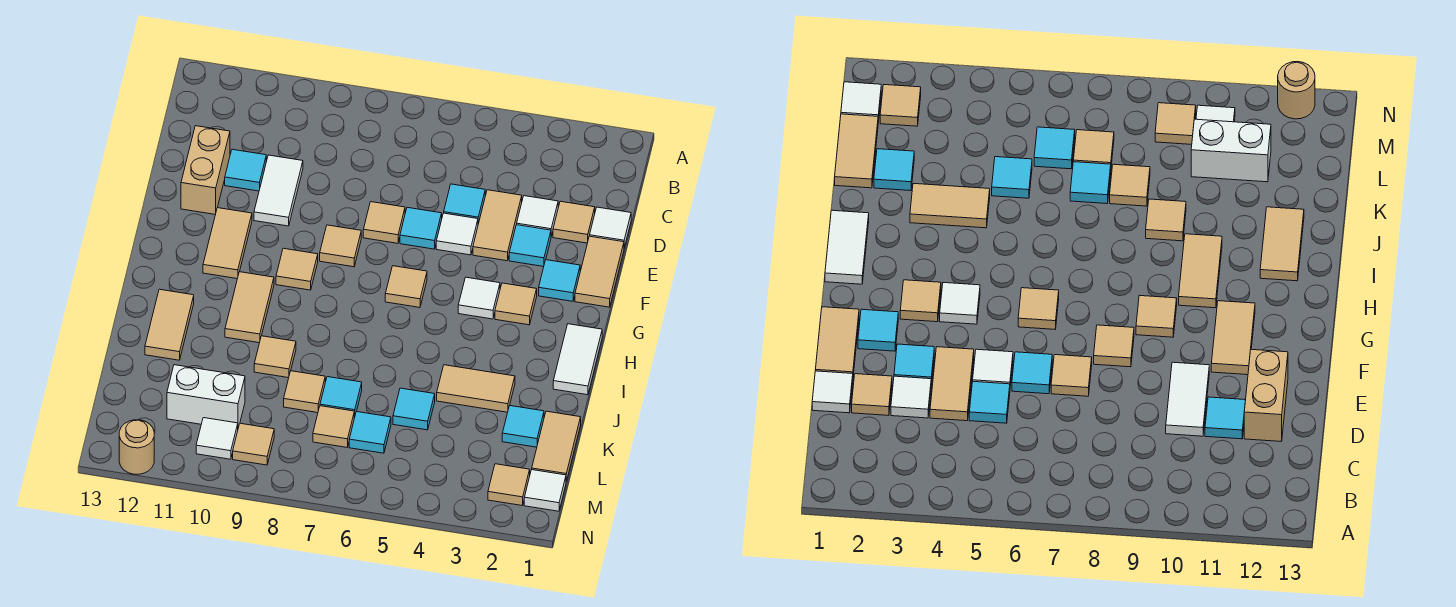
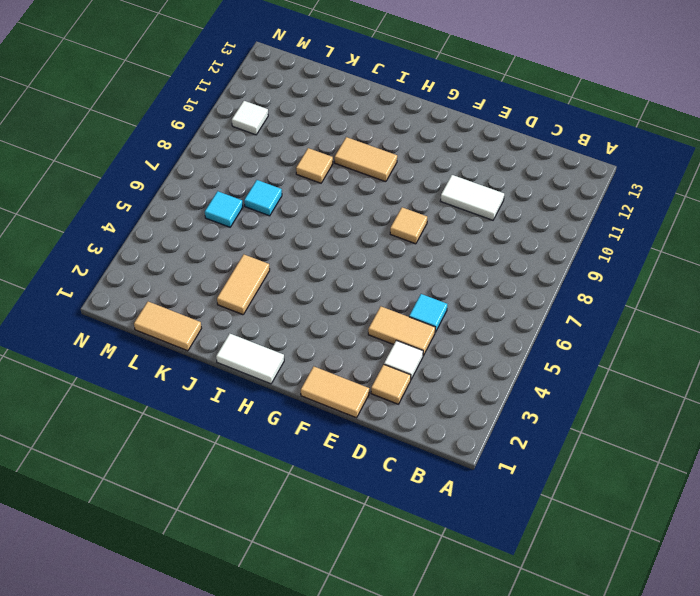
none -> white 1x1 tile [590,207,631,248]
none -> cyan 1x1 tile [225,149,266,191]
none -> tan 1x2 brick [181,126,230,215]
none -> cyan 1x1 tile [509,225,551,267]

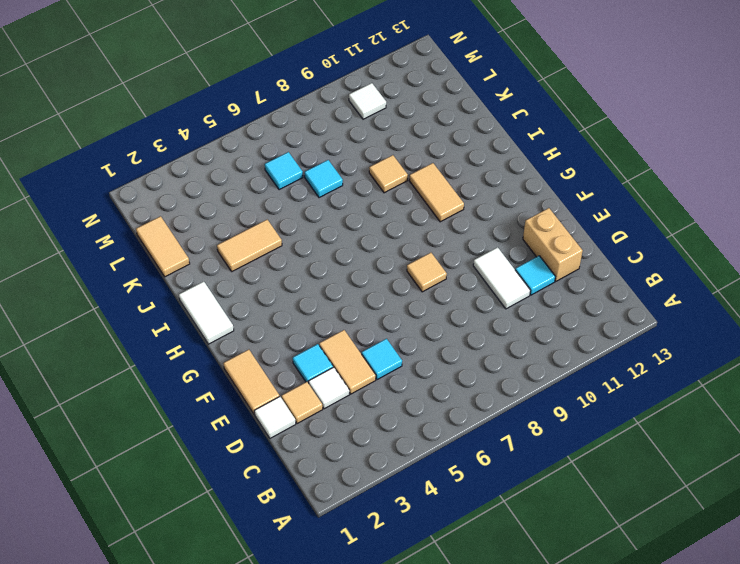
none -> white 1x1 tile [436,213,478,255]
none -> cyan 1x1 tile [400,207,442,249]
none -> tan 1x1 tile [363,202,405,243]
none -> cyan 1x1 tile [539,260,580,301]

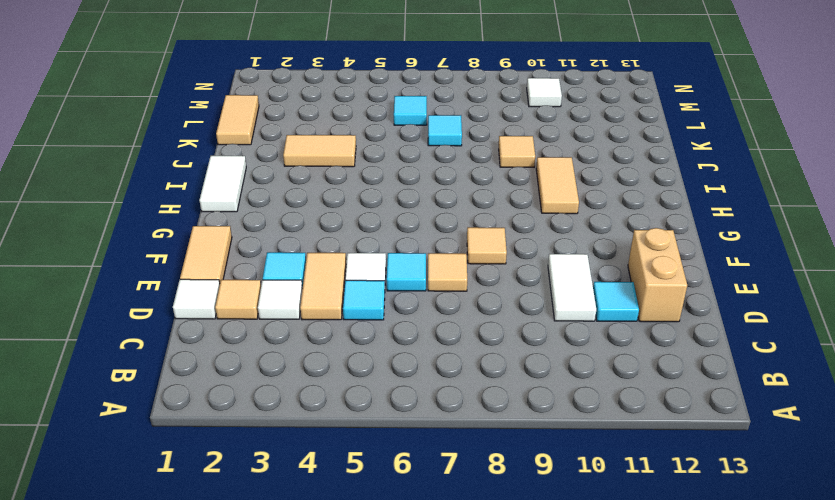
none -> cyan 1x1 tile [539,260,580,301]
none -> tan 1x2 tile [203,208,252,279]
none -> tan 1x1 tile [495,283,537,325]
none -> white 1x1 tile [458,277,500,319]

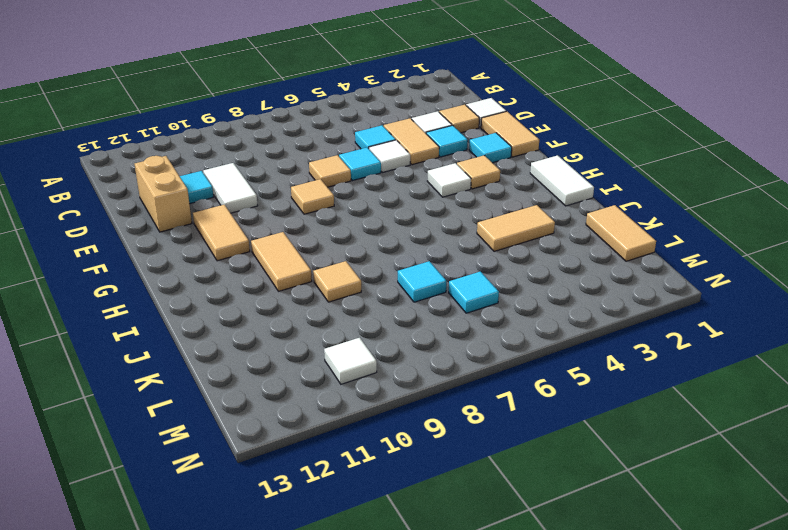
none -> tan 1x1 tile [385,266,427,307]
none -> tan 1x1 tile [276,248,318,290]
none -> tan 1x2 tile [145,289,194,360]
none -> cyan 1x1 tile [502,406,544,447]

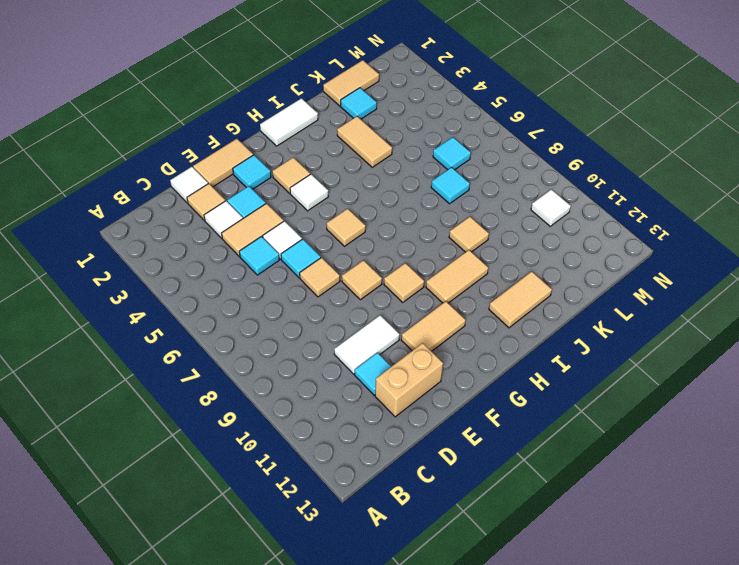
none -> cyan 1x1 tile [393,388,435,430]
none -> tan 1x1 tile [284,371,325,413]
none -> tan 1x1 tile [313,406,354,447]
none -> white 1x2 brick [167,365,245,428]

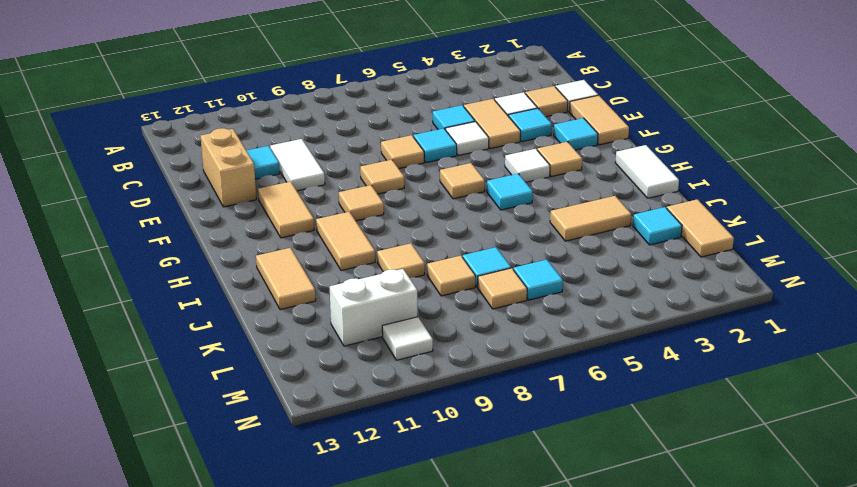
cyan 1x1 tile [487,174,533,210] -> cyan 1x1 tile moved to [393,388,435,430]
none -> white 1x1 tile [524,470,566,511]
none -> tan 1x1 tile [488,464,530,506]
none -> tan 1x1 tile [233,423,274,465]
none -> tan 1x1 round brick [119,420,154,474]

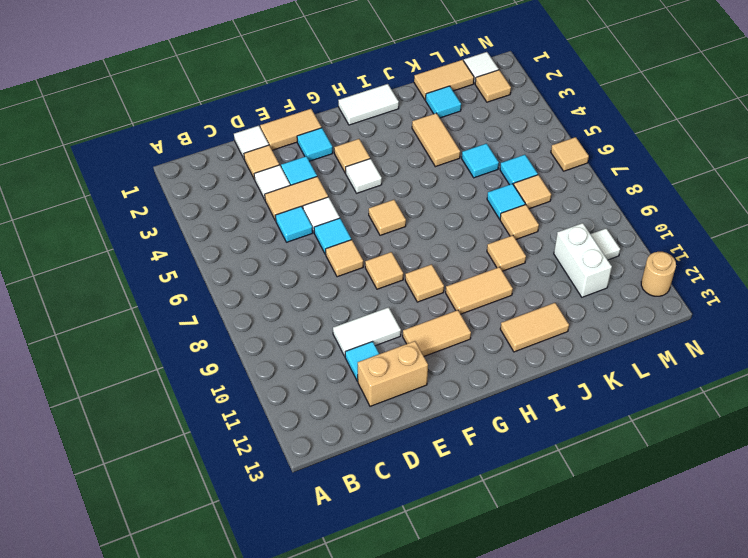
tan 1x1 tile [551,137,589,171] -> tan 1x1 tile moved to [233,423,274,465]

